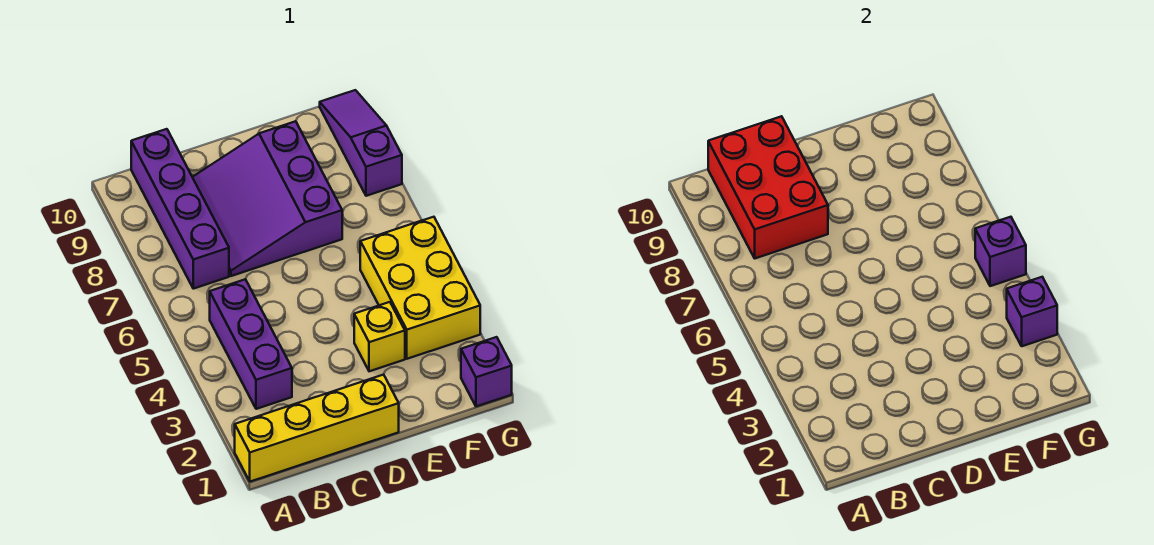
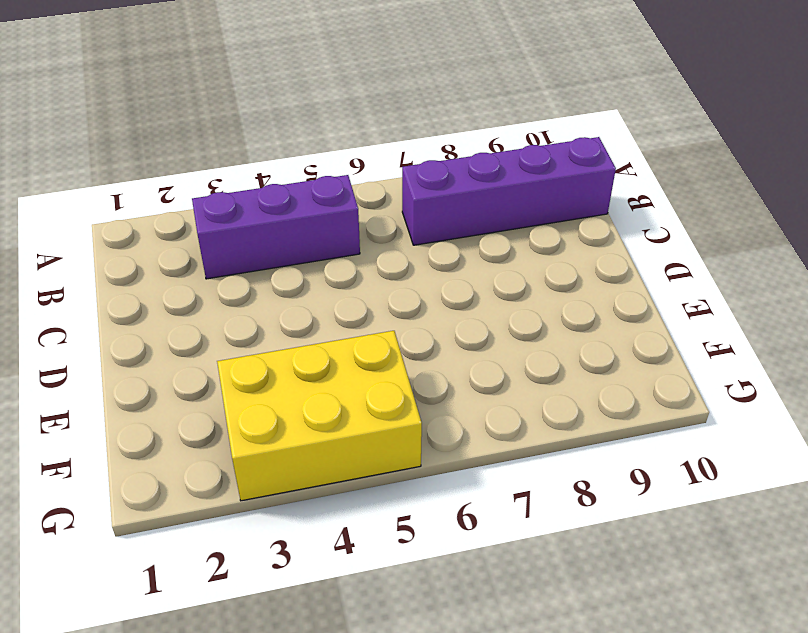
none -> yellow 1x4 brick [235,375,399,482]
none -> purple 3x3 slope [193,121,342,276]

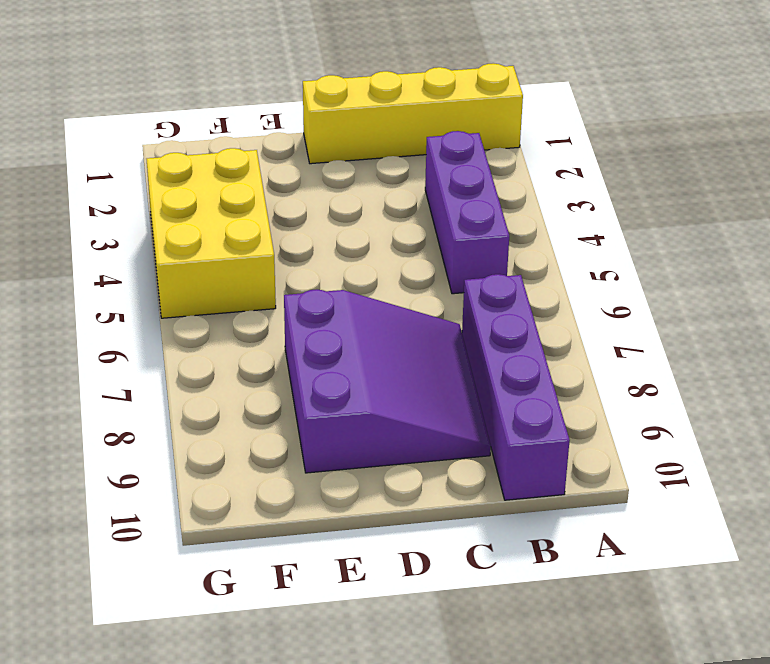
none -> yellow 1x1 brick [354,302,405,371]
none -> purple 1x1 brick [461,337,512,406]

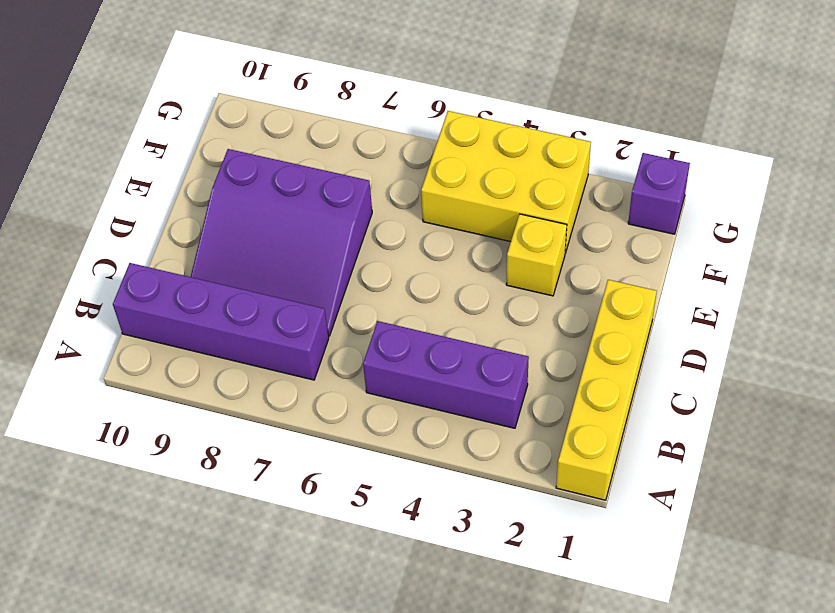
none -> purple 1x3 slope [320,90,402,196]
none -> red 2x3 brick [708,116,828,258]

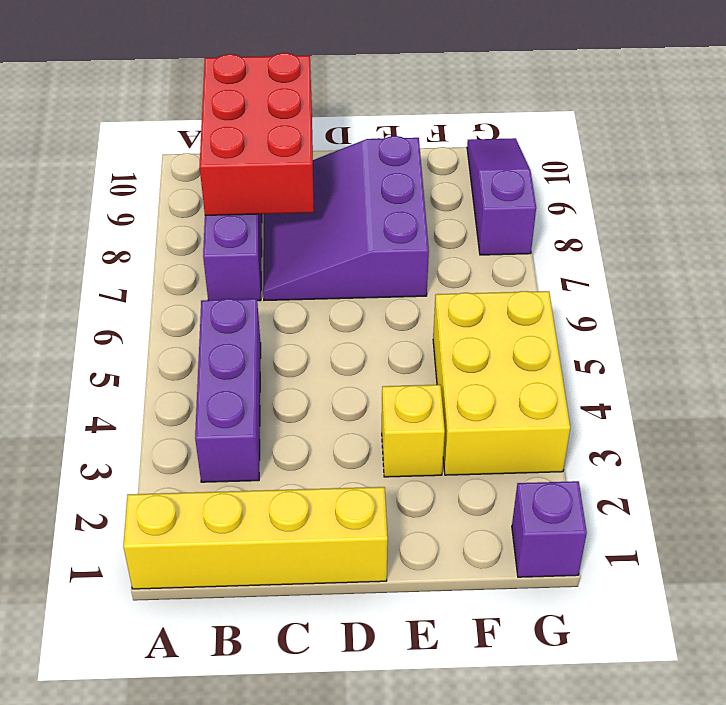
none -> purple 1x1 brick [1007,277,1057,346]
none -> purple 1x1 brick [975,217,1026,286]

